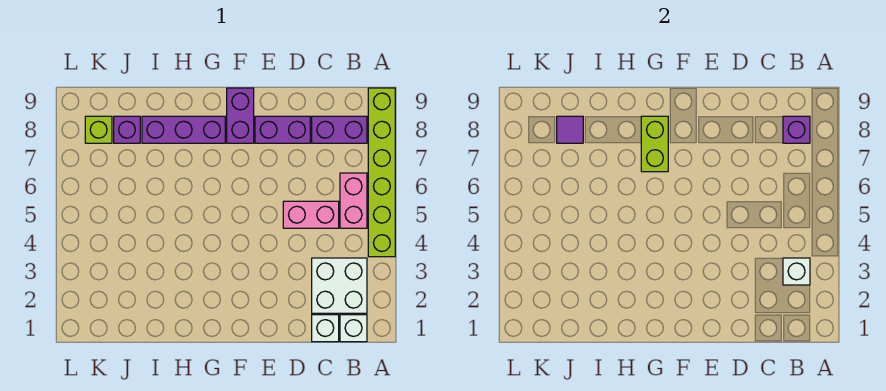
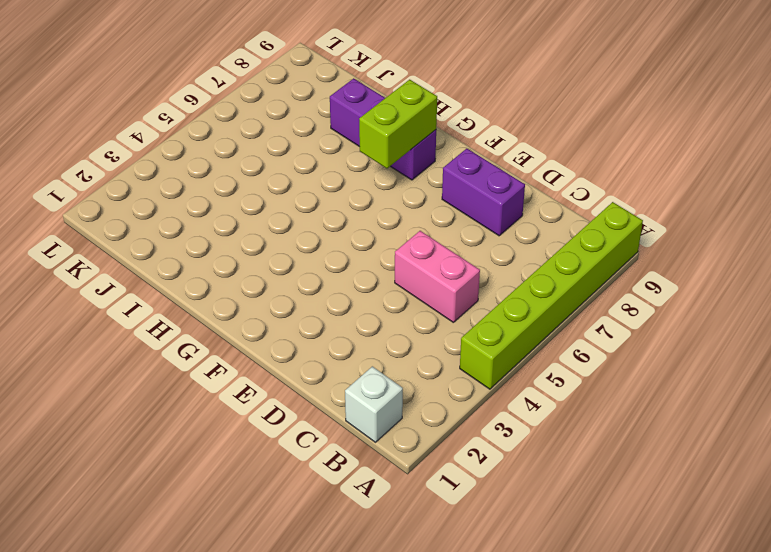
none -> white 2x2 brick [312,258,367,313]
none -> pink 1x2 brick [340,173,367,228]
none -> purple 1x2 brick [312,116,367,143]

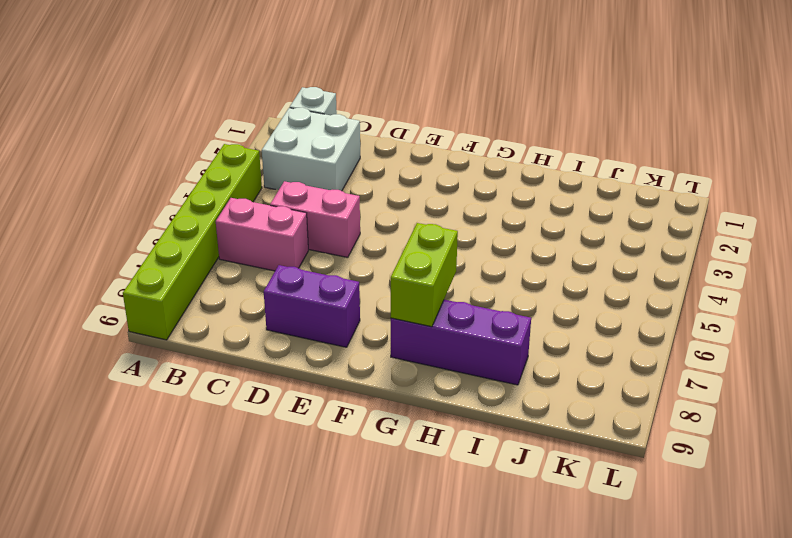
pink 1x2 brick [216,198,308,271] -> pink 1x2 brick turned to [340,173,367,228]
none -> purple 1x2 brick [312,116,367,143]
none -> white 1x1 brick [312,315,339,342]
none -> purple 1x2 brick [227,88,254,143]

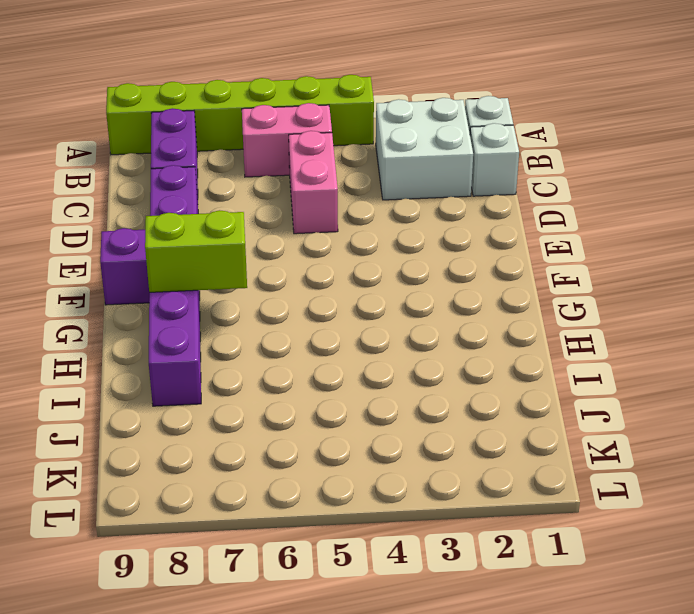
none -> purple 1x1 brick [114,116,140,143]
none -> lime 1x1 brick [85,116,112,143]
none -> white 1x1 brick [783,258,810,285]

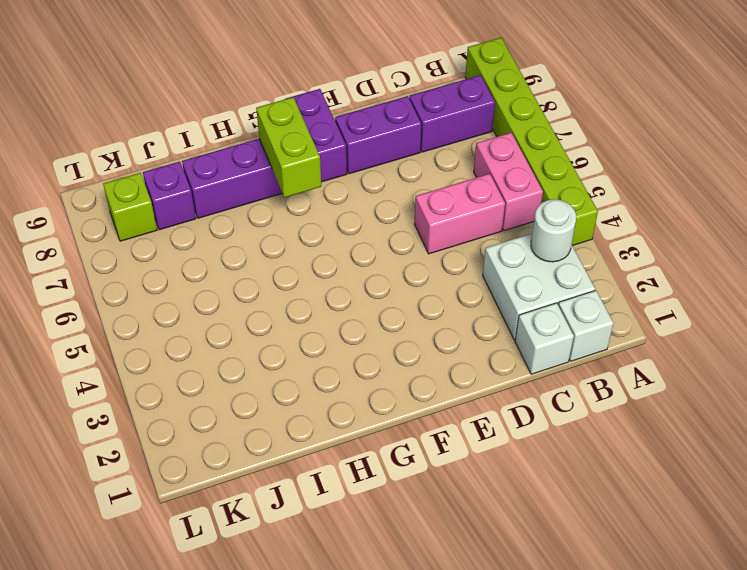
white 1x1 round brick [531,199,576,262] -> white 1x1 brick [783,258,810,285]
none -> purple 1x1 brick [783,116,810,143]
none -> purple 1x1 tile [557,116,583,143]

